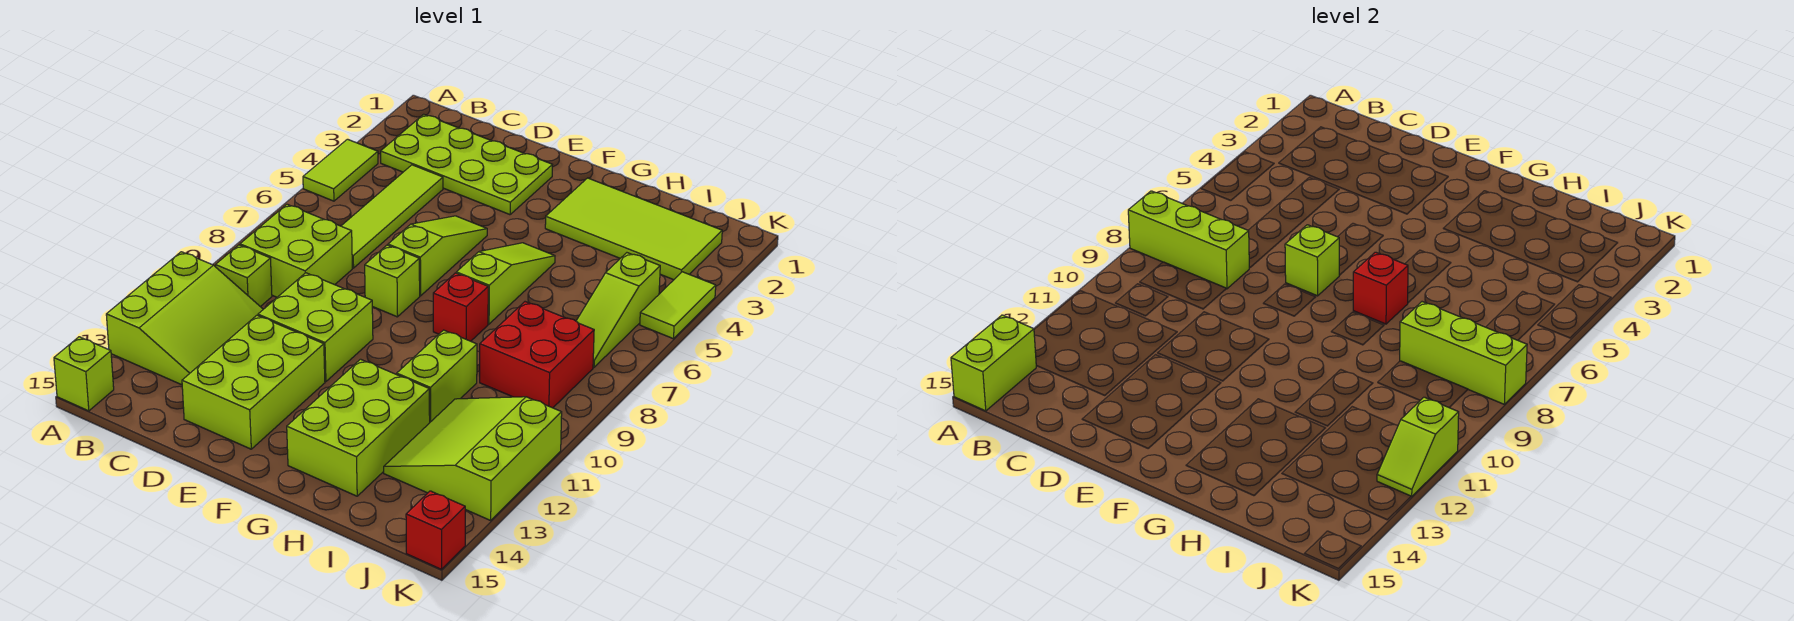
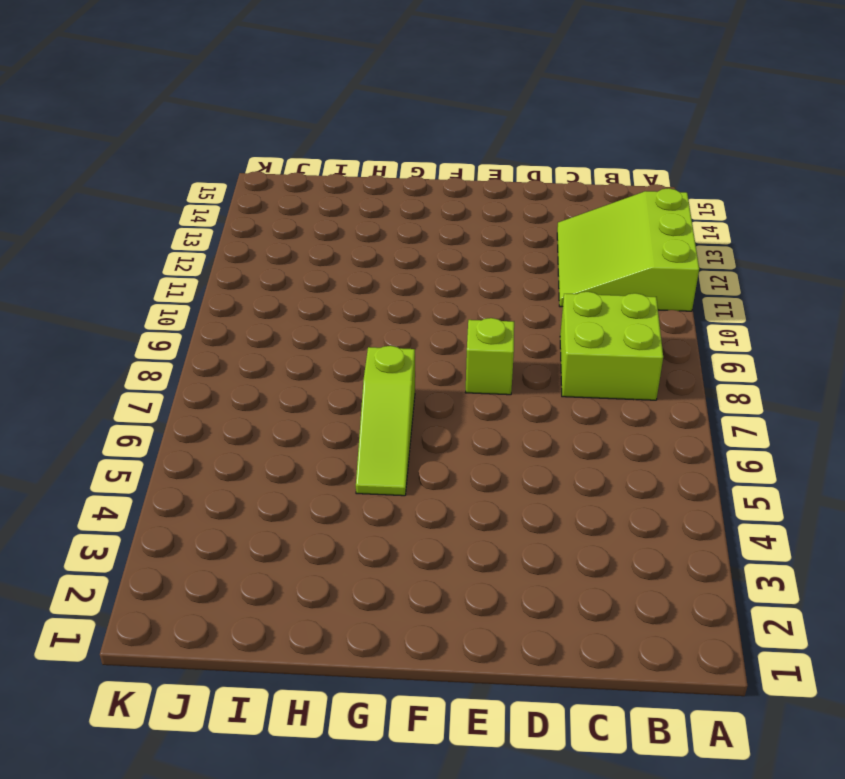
none -> lime 1x2 tile [303,139,378,201]
none -> lime 1x1 brick [54,337,114,411]
none -> lime 2x4 plate [381,114,552,215]

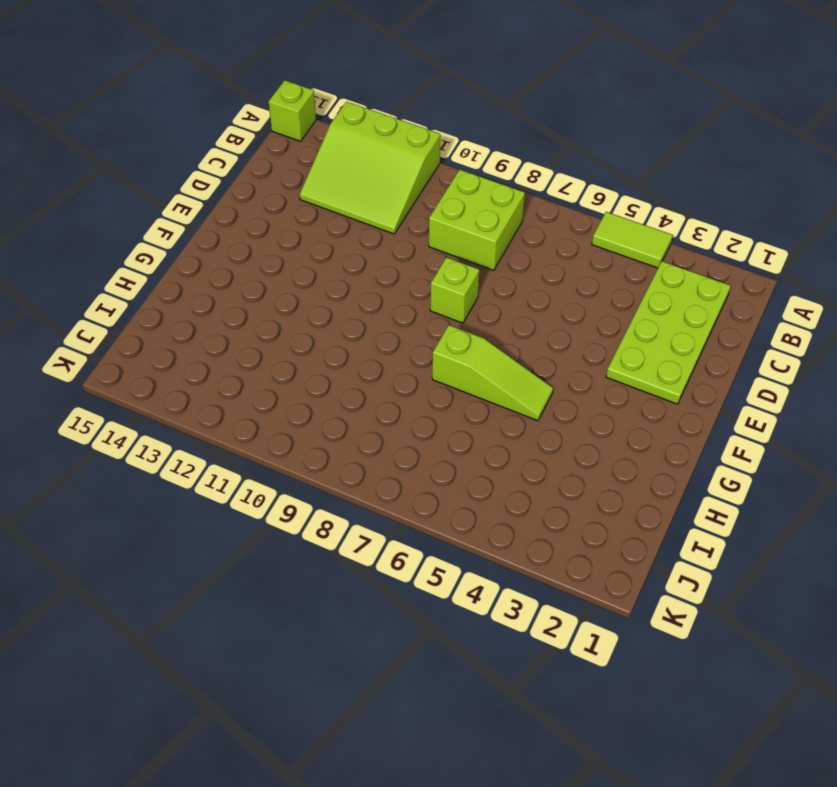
none -> lime 1x1 brick [216,245,272,307]
none -> lime 1x4 tile [342,165,443,268]
none -> lime 2x2 brick [258,273,373,382]

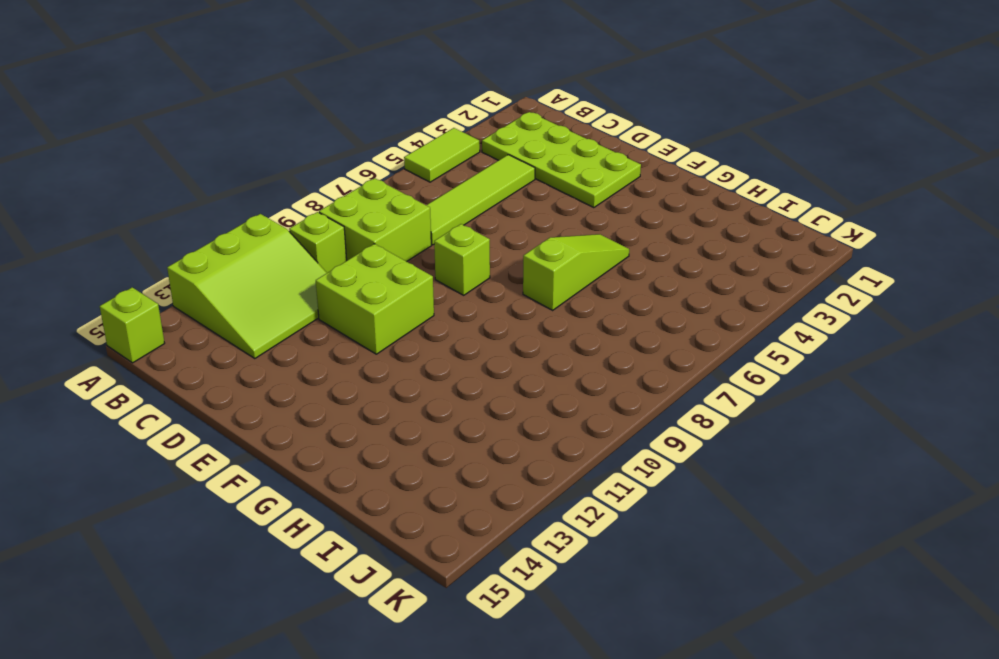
none -> lime 2x3 brick [182,315,325,449]
none -> lime 1x3 slope [388,216,487,296]
none -> lime 2x4 tile [545,178,722,280]

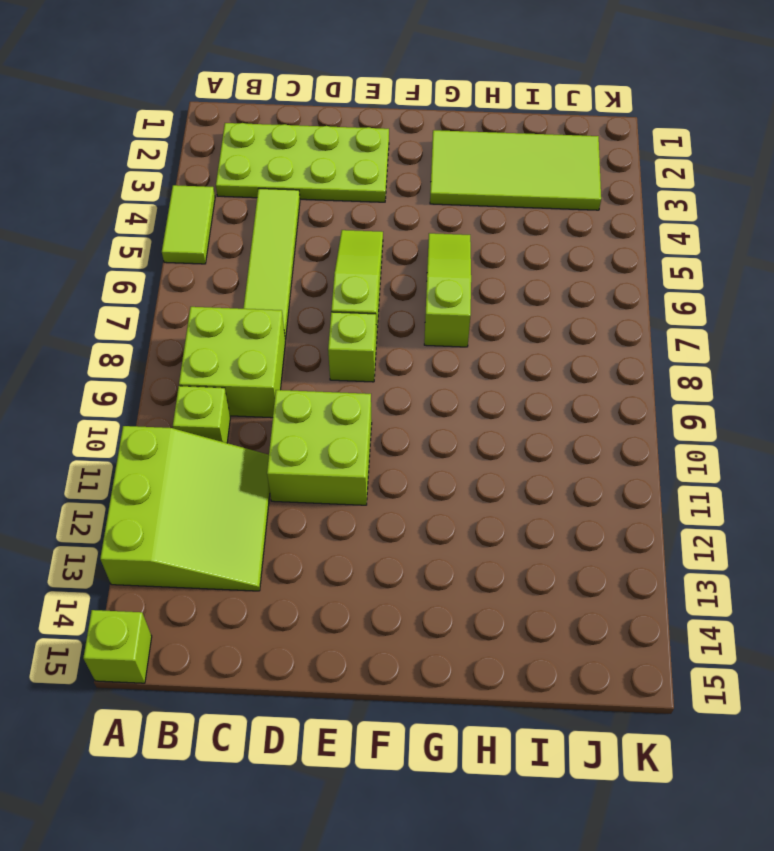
none -> lime 2x3 brick [182,315,325,449]
none -> red 1x1 brick [433,273,488,341]
none -> lime 2x3 brick [287,359,430,496]

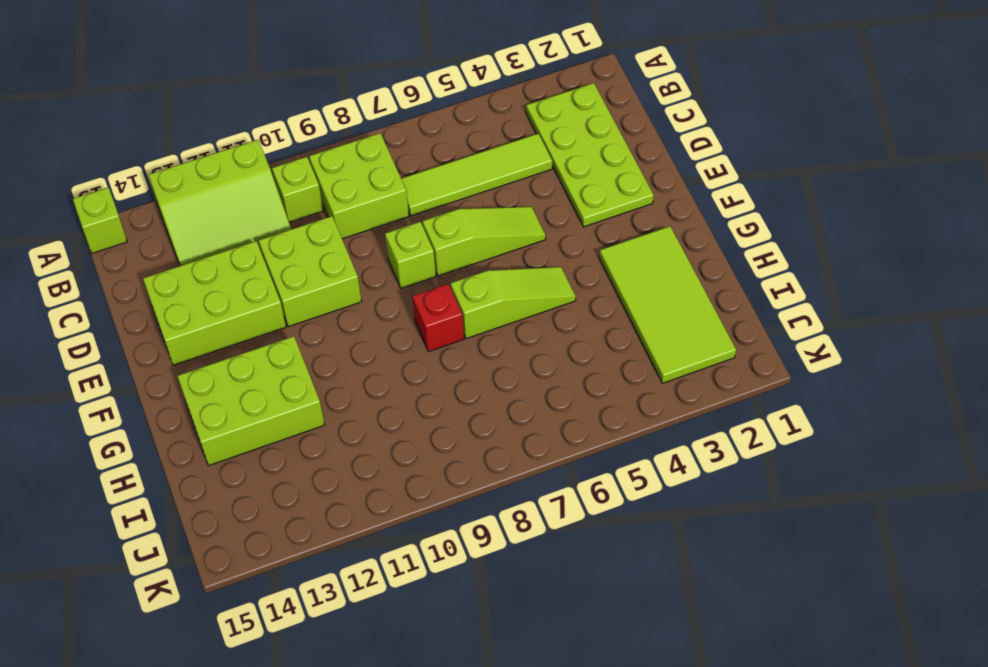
none -> lime 1x2 tile [303,139,378,201]
none -> lime 1x2 brick [397,330,477,422]
none -> red 2x2 brick [480,302,594,408]

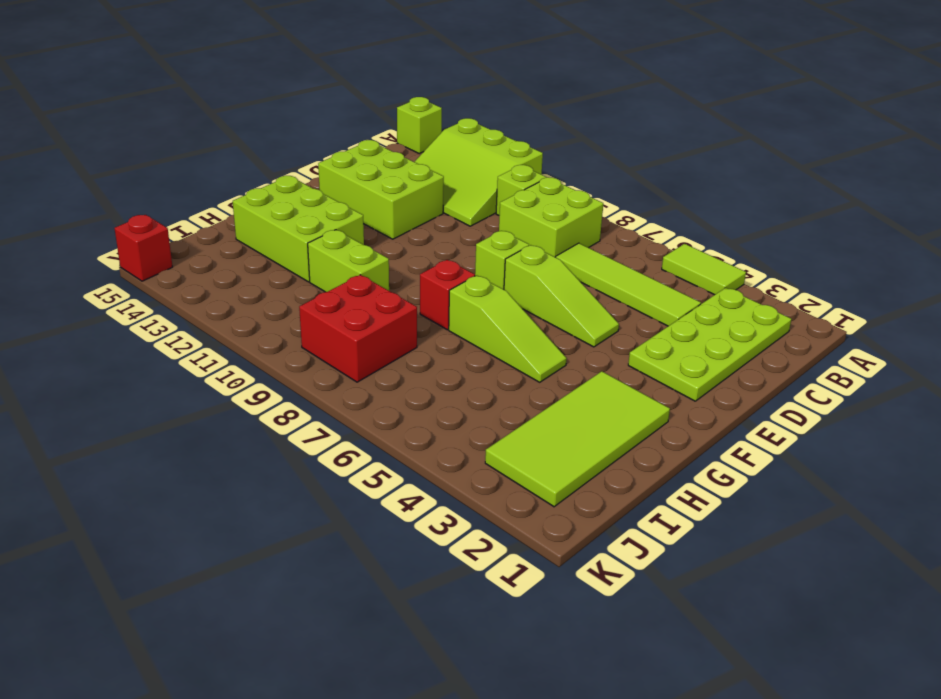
none -> lime 2x2 brick [258,273,373,382]
none -> lime 3x3 slope [384,397,562,520]
none -> lime 1x3 slope [576,253,660,367]

